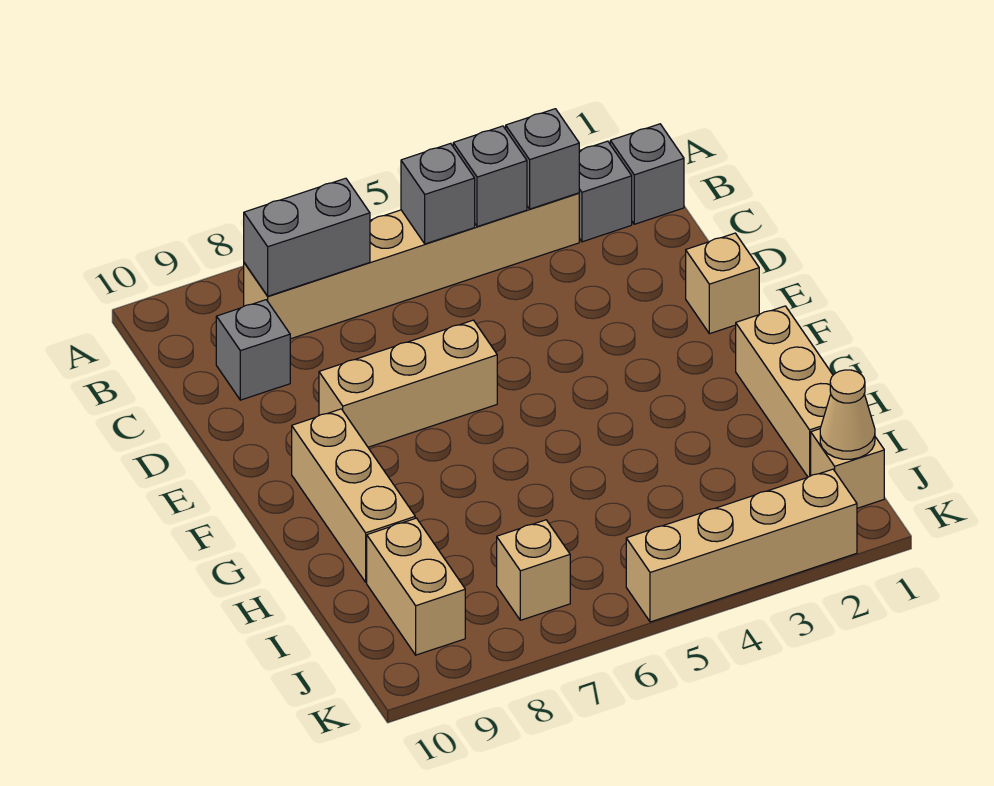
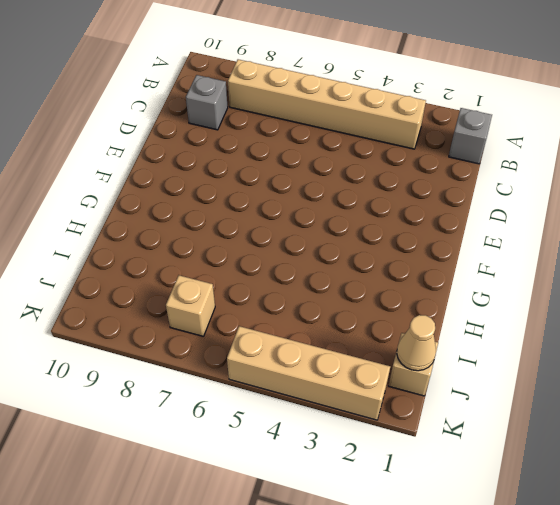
none -> grey 1x1 brick [579,141,632,242]
none -> tan 1x1 brick [686,233,759,334]
none -> tan 1x3 brick [319,320,497,447]

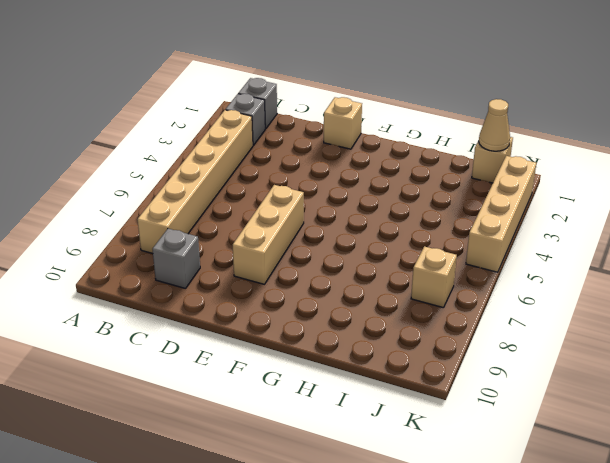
none -> tan 1x3 brick [292,409,415,582]
none -> tan 1x3 brick [736,306,833,477]
none -> tan 1x2 brick [367,518,465,655]

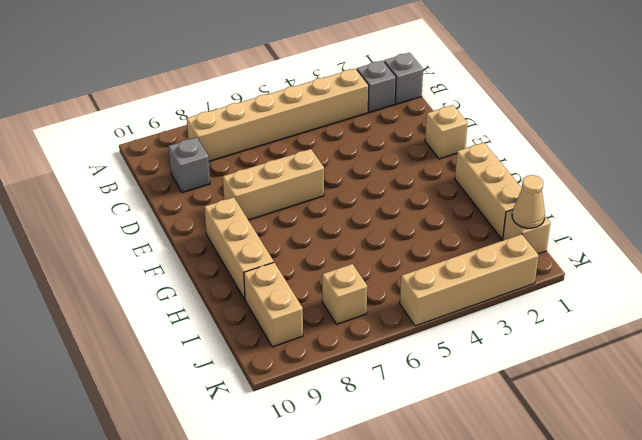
none -> grey 1x1 brick [506,109,579,209]
none -> grey 1x1 brick [453,126,527,227]
none -> grey 1x1 brick [401,143,475,244]

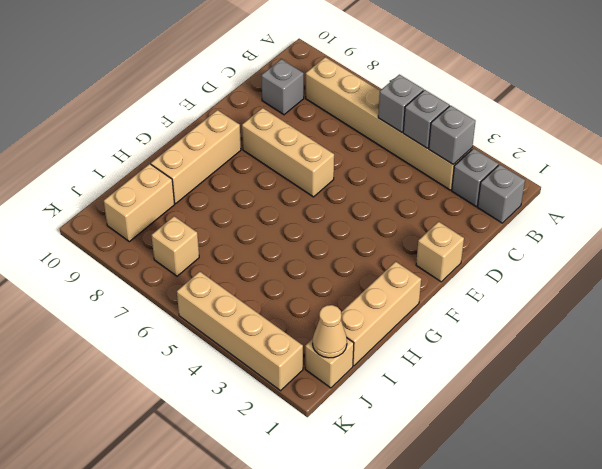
none -> grey 1x2 brick [244,178,370,296]

